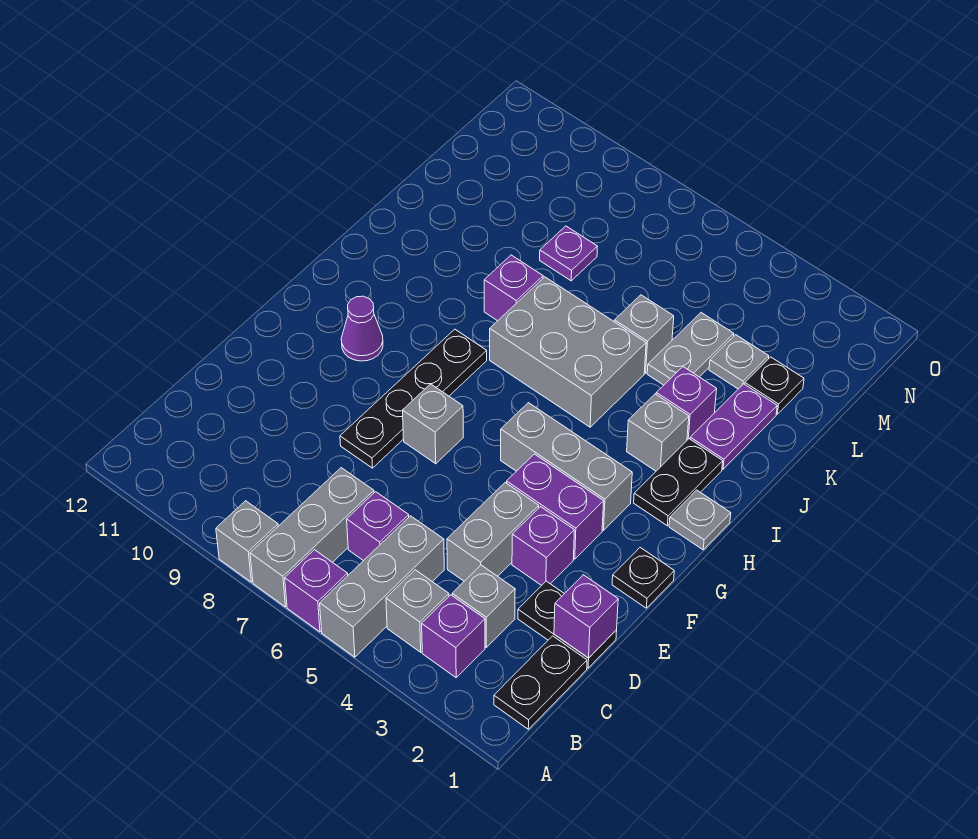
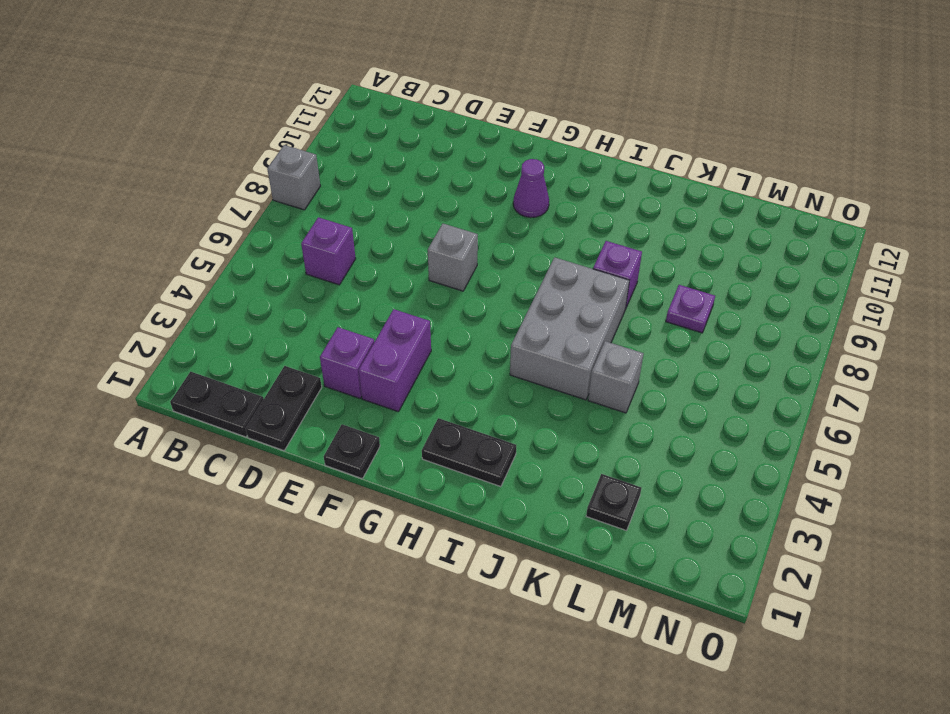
none -> grey 1x3 brick [320,516,444,657]
none -> purple 1x1 brick [285,550,348,632]
none -> grey 1x3 brick [250,468,374,607]
none -> purple 1x1 brick [422,595,485,678]

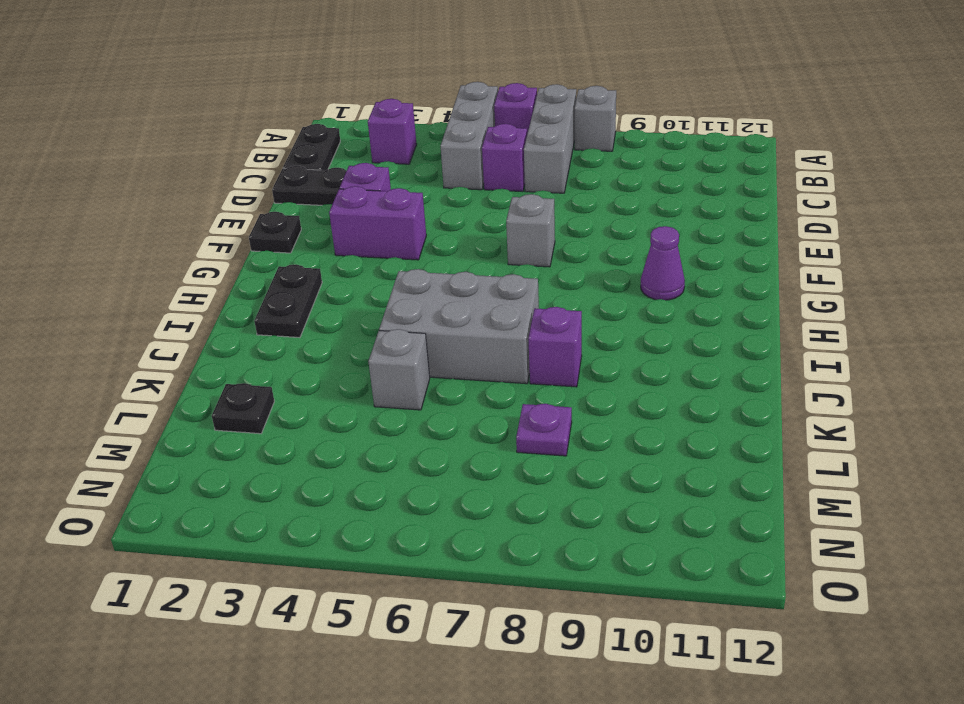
none -> grey 1x1 brick [386,570,449,652]
none -> grey 1x1 brick [452,565,515,647]
none -> grey 1x2 brick [447,483,539,581]
none -> black 1x4 plate [340,329,487,468]

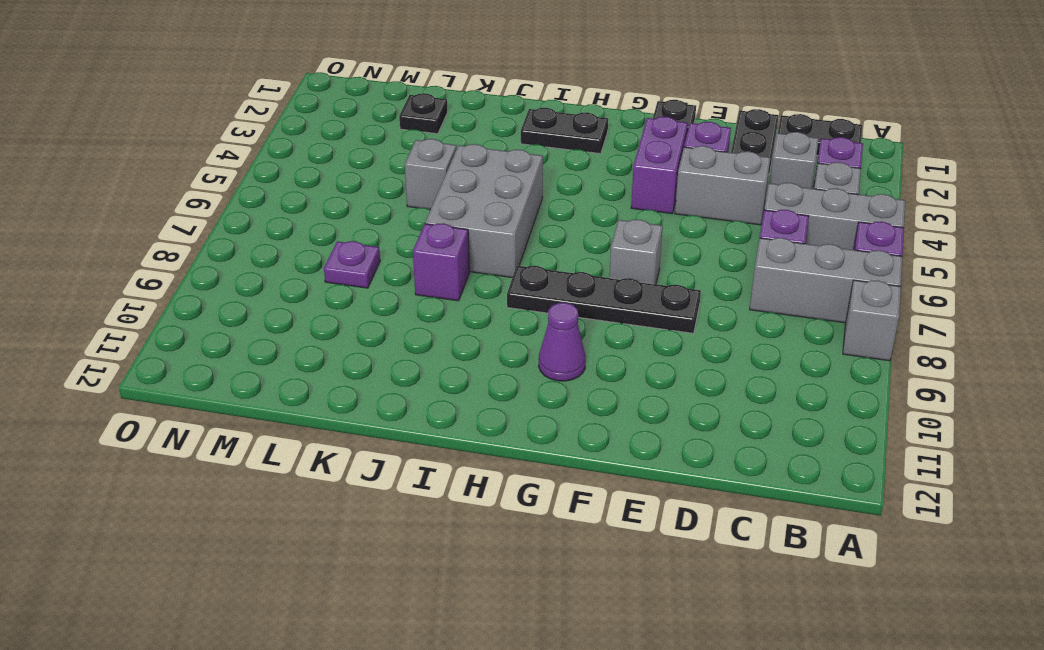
none -> grey 1x3 brick [501,403,632,530]
none -> grey 1x1 plate [669,490,731,550]
none -> grey 1x1 brick [627,394,689,471]
none -> purple 1x2 plate [690,384,777,469]

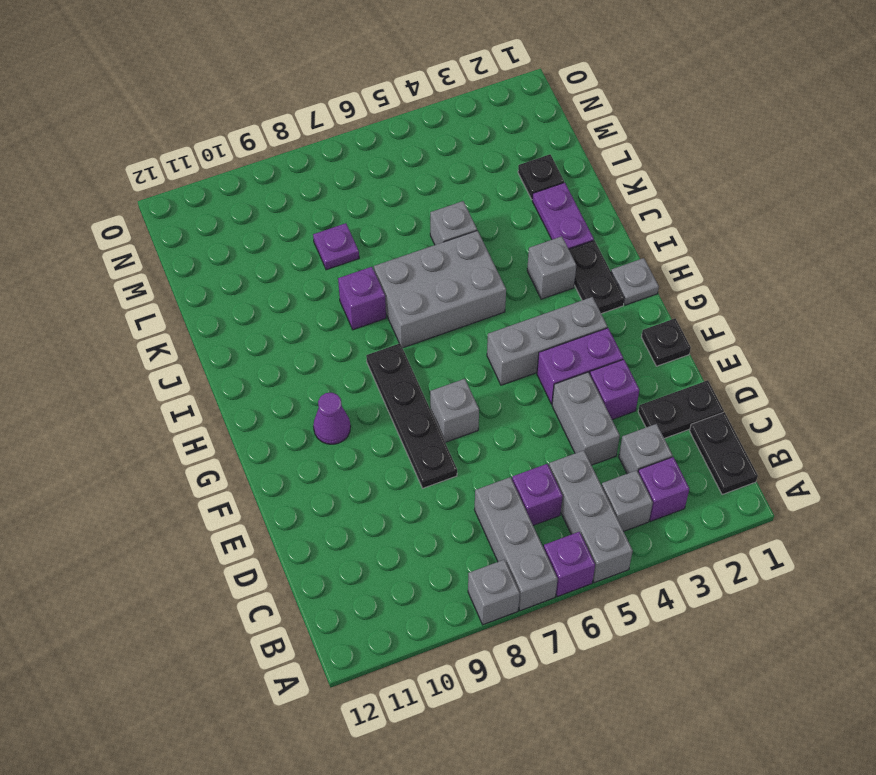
none -> purple 1x1 brick [656,367,717,440]
none -> grey 1x2 plate [647,313,734,385]
none -> grey 1x1 plate [709,335,769,389]
none -> purple 1x1 brick [554,575,618,658]

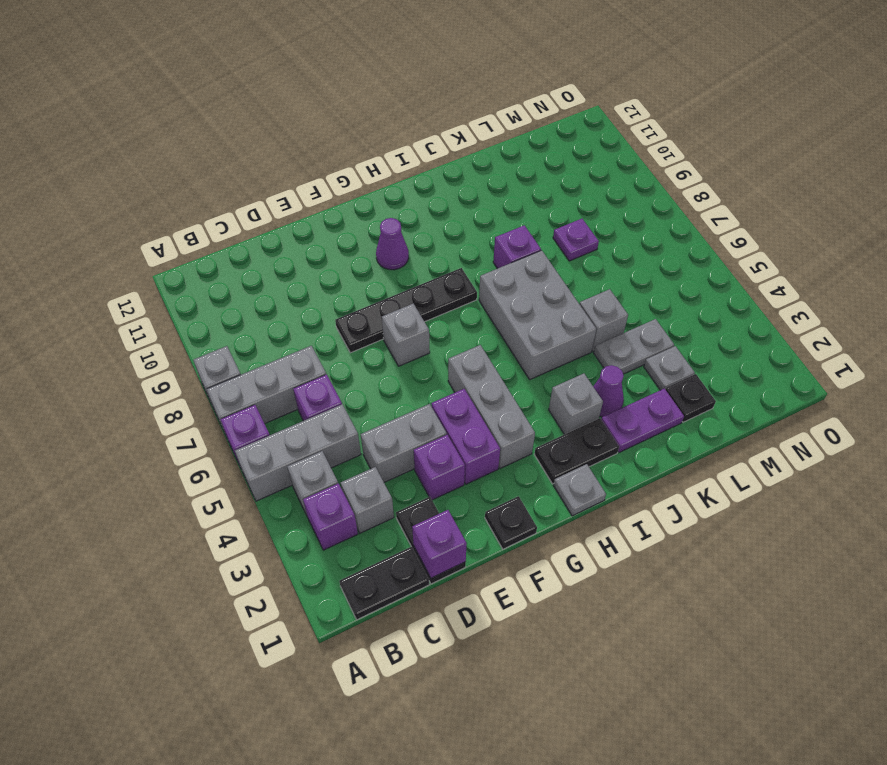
purple 1x1 cone [593,365,624,417] -> purple 1x1 brick [656,367,717,440]

